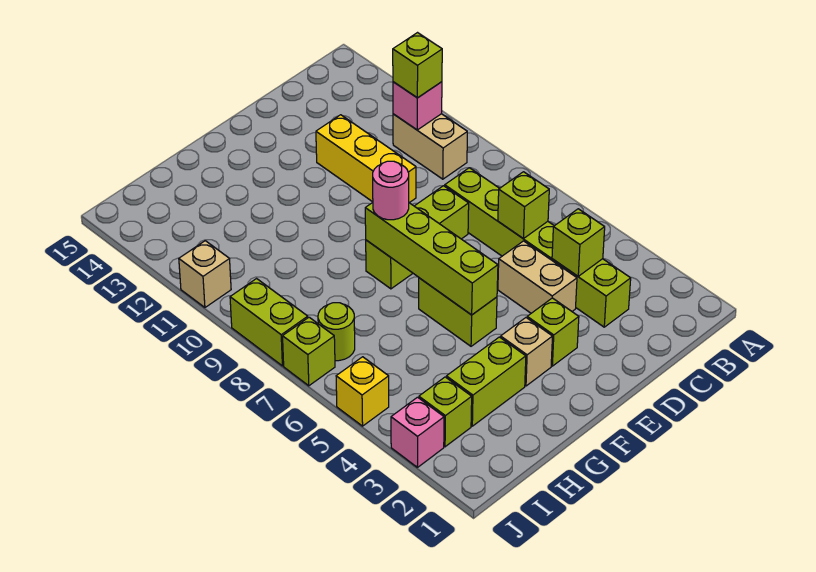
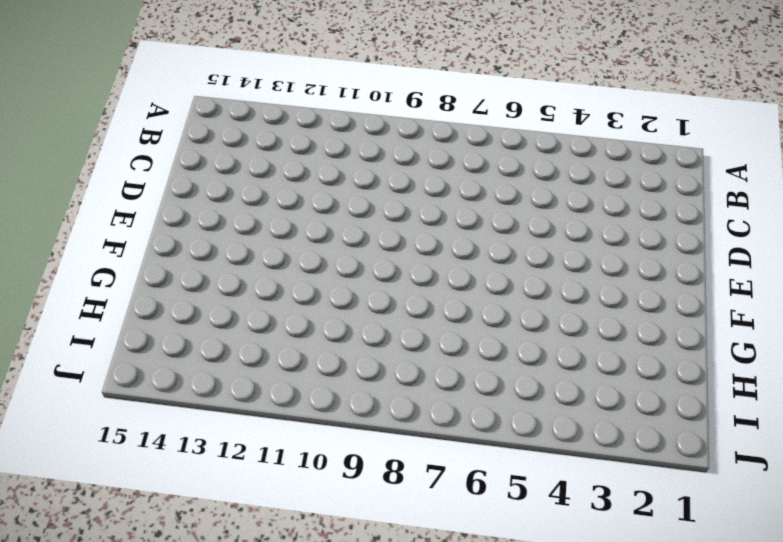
none -> tan 1x2 brick [393,114,467,179]
none -> lime 1x6 brick [445,168,631,327]
none -> tan 1x2 brick [498,241,577,313]

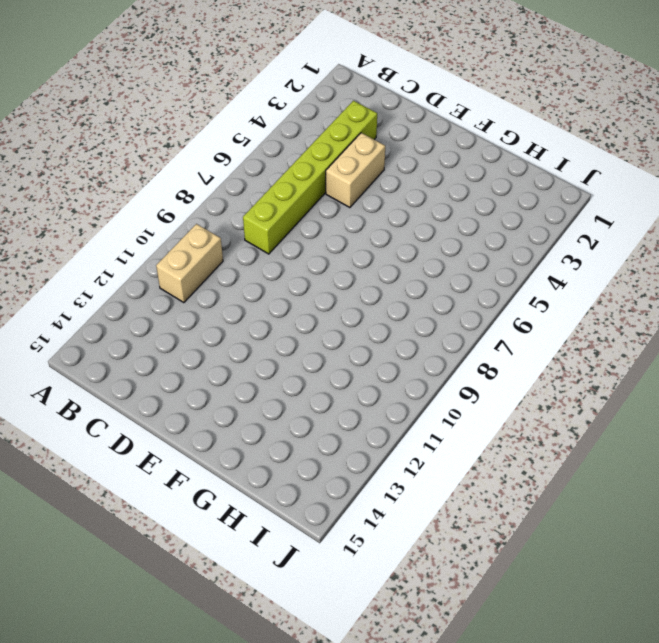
none -> lime 1x3 brick [366,186,469,289]
none -> yellow 1x3 brick [316,115,416,203]
none -> lime 1x1 brick [527,298,579,366]

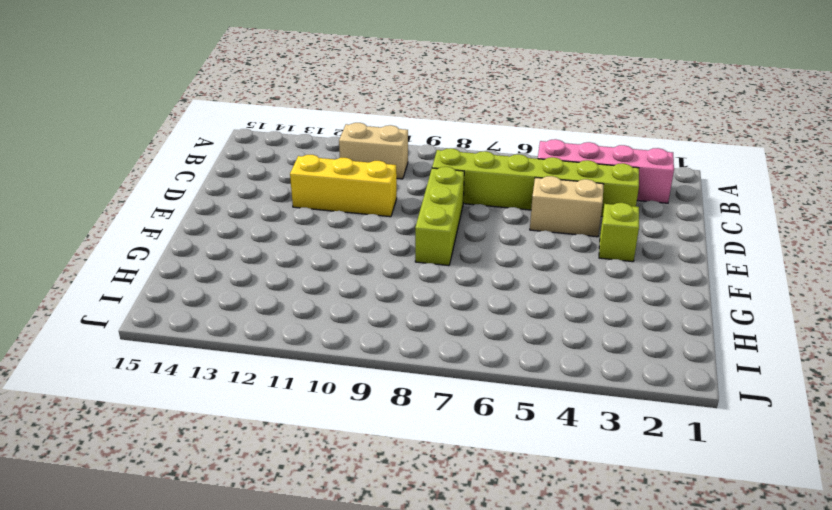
pink 1x4 brick [538,139,674,203] -> none
none -> tan 1x1 brick [501,318,553,386]
none -> lime 1x2 brick [419,278,497,346]
none -> lime 1x2 brick [446,337,526,426]

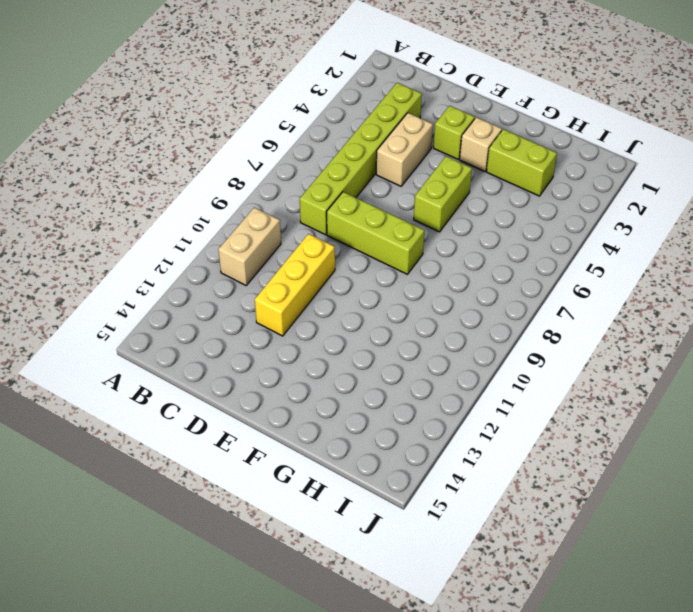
none -> lime 1x1 brick [419,377,472,447]
none -> lime 1x1 round brick [318,303,355,361]
none -> pink 1x1 brick [391,397,444,467]

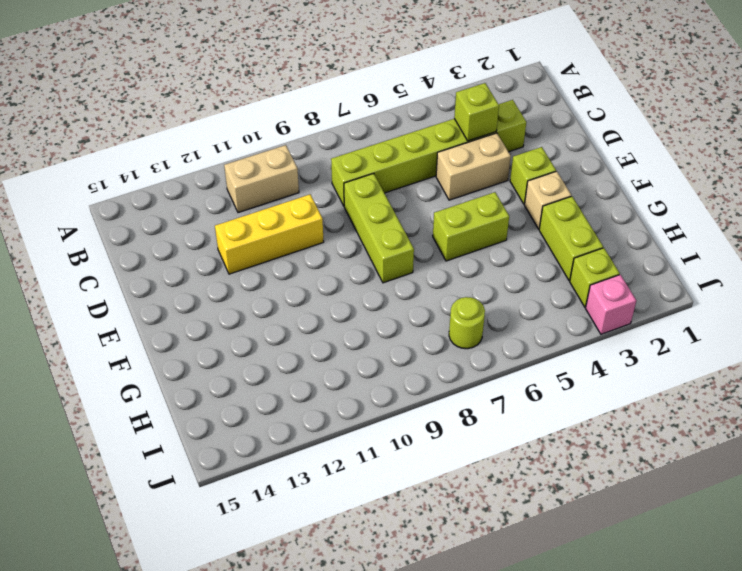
none -> yellow 1x1 brick [336,357,389,426]
none -> lime 1x1 brick [283,317,335,386]
none -> lime 1x2 brick [230,279,308,366]

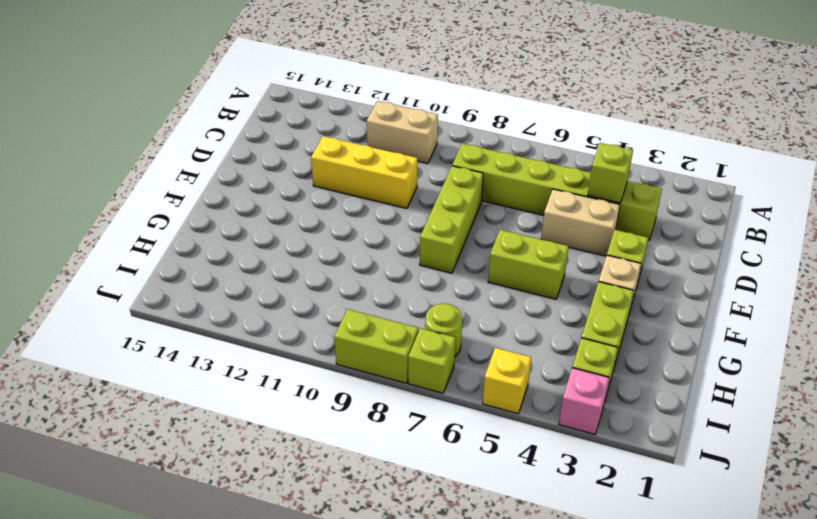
none -> tan 1x1 brick [179,241,231,307]
none -> pink 1x1 brick [393,82,442,130]
none -> lime 1x1 brick [498,172,549,239]

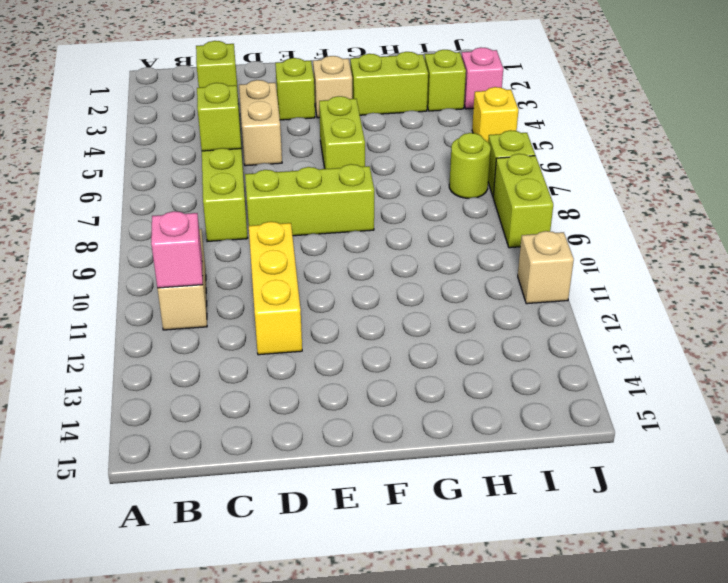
none -> lime 1x4 brick [365,203,498,315]
none -> lime 1x1 brick [393,33,442,98]
none -> pink 1x1 round brick [373,161,409,220]

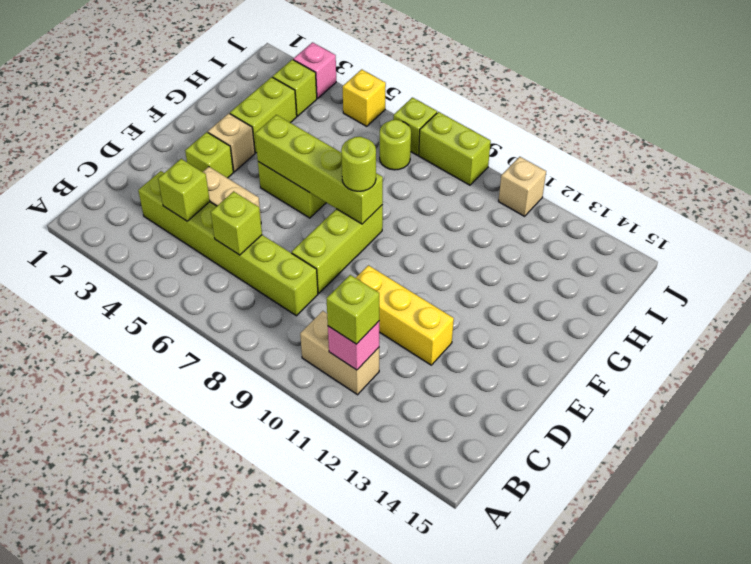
lime 1x1 round brick [341,137,376,191] -> pink 1x1 round brick [373,161,409,220]

